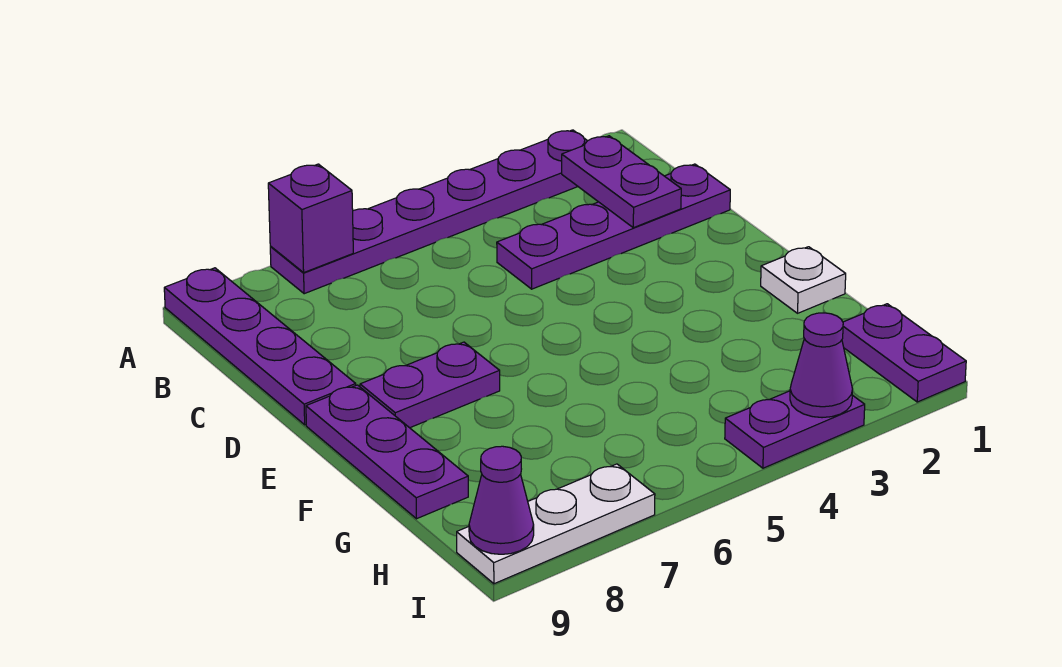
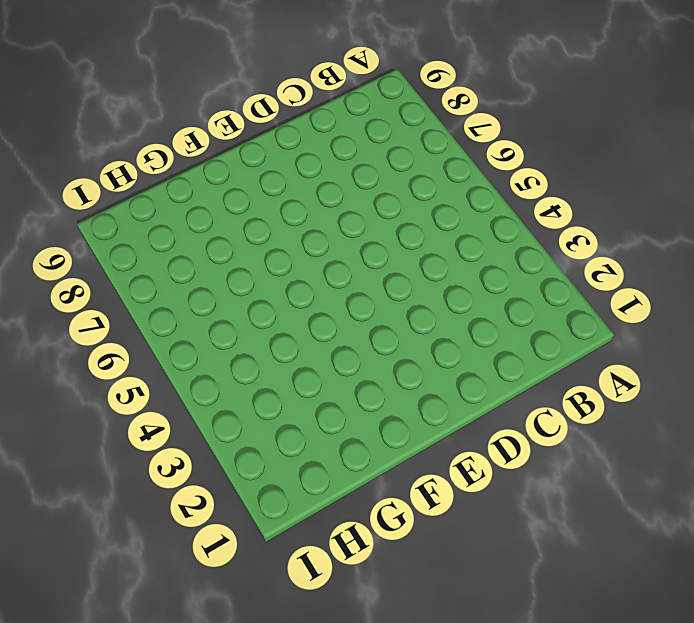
none -> purple 1x6 plate [270,130,587,294]
none -> purple 1x4 plate [164,268,356,425]
none -> purple 1x4 plate [497,164,730,289]

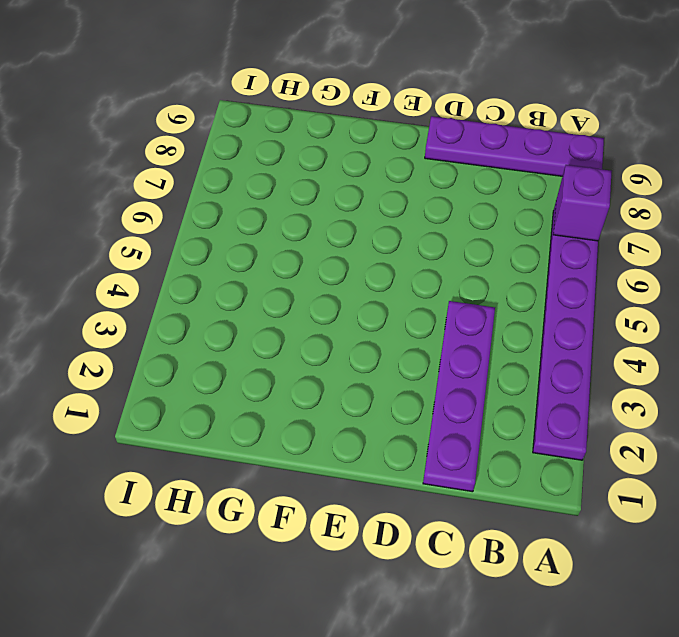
none -> purple 1x2 plate [360,342,500,428]
none -> purple 1x3 plate [306,385,468,519]
none -> white 1x1 plate [761,247,846,313]

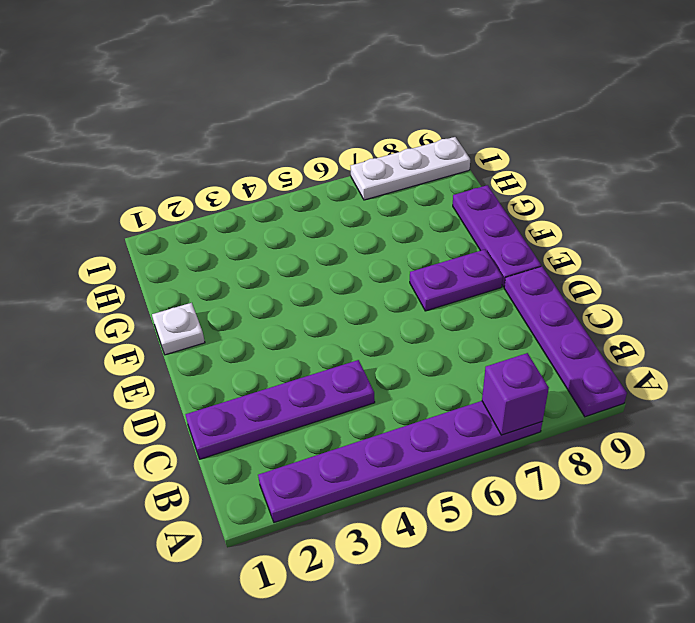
none -> purple 1x2 plate [842,304,966,402]
none -> purple 1x2 plate [725,391,865,468]
none -> purple 1x2 plate [562,136,681,228]

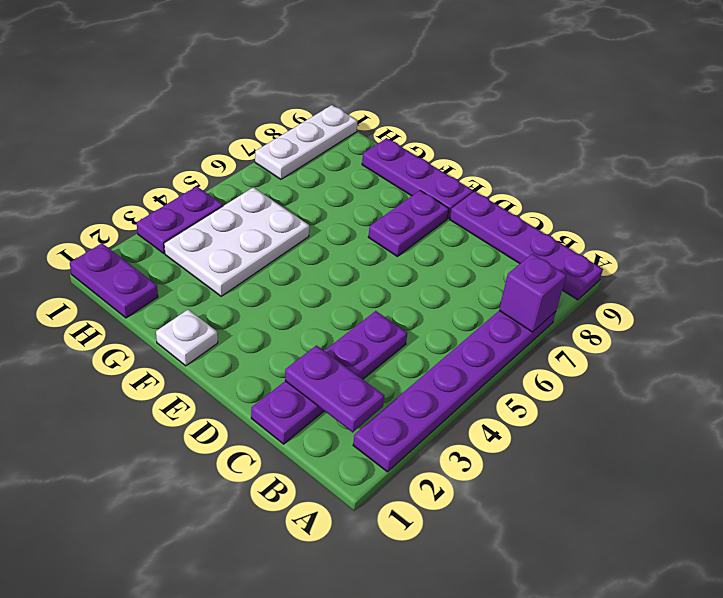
white 2x3 plate [164,187,309,296] -> none
none -> purple 1x1 cone [790,313,853,418]
none -> purple 1x1 cone [469,446,534,554]

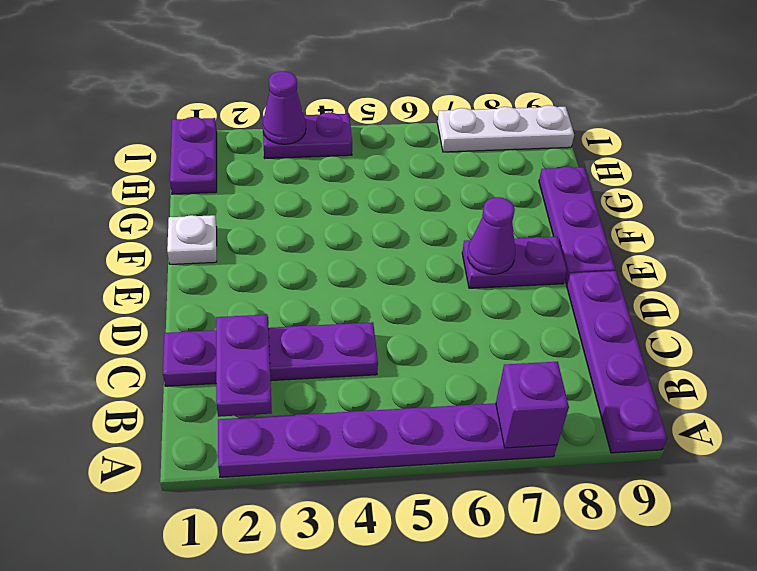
purple 1x1 cone [467,197,515,274] -> purple 1x1 cone moved to [469,446,534,554]

